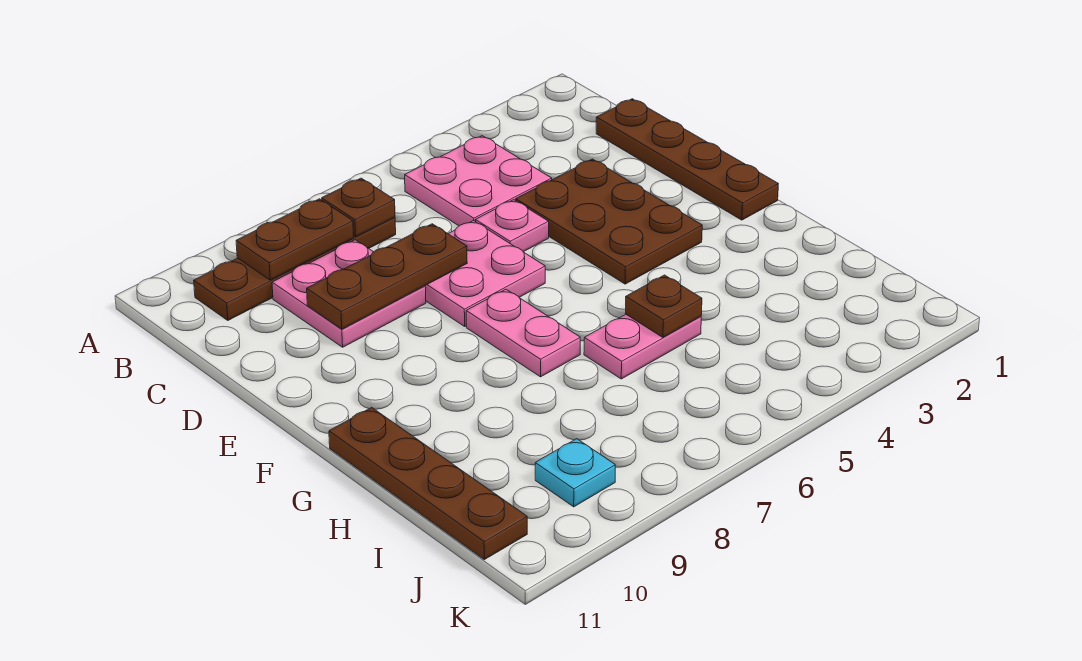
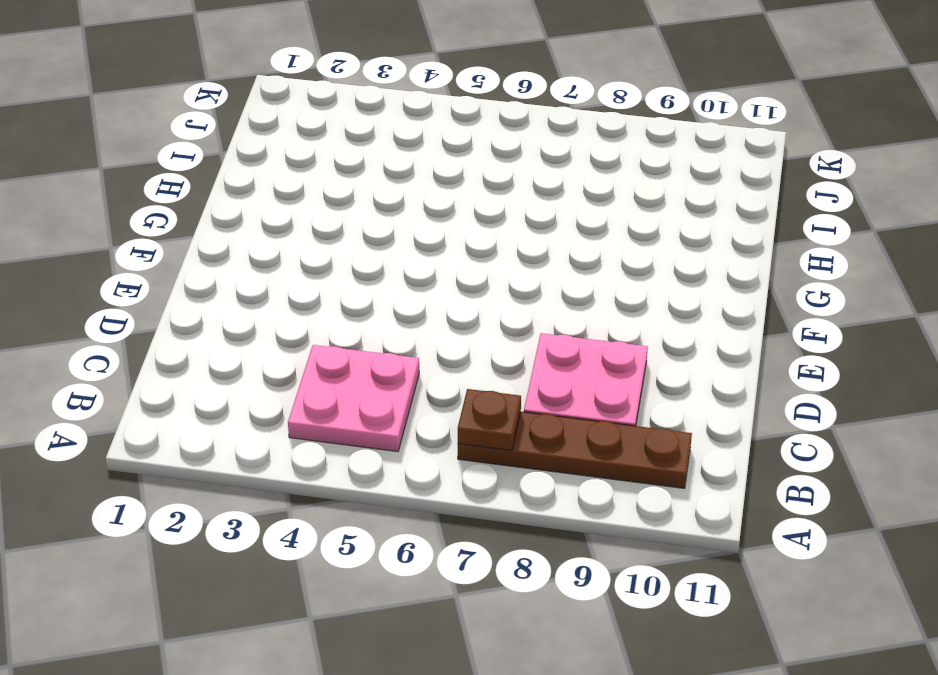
none -> brown 1x4 plate [596,99,778,220]
none -> brown 2x3 plate [516,159,702,284]
none -> pink 1x1 plate [475,200,549,252]

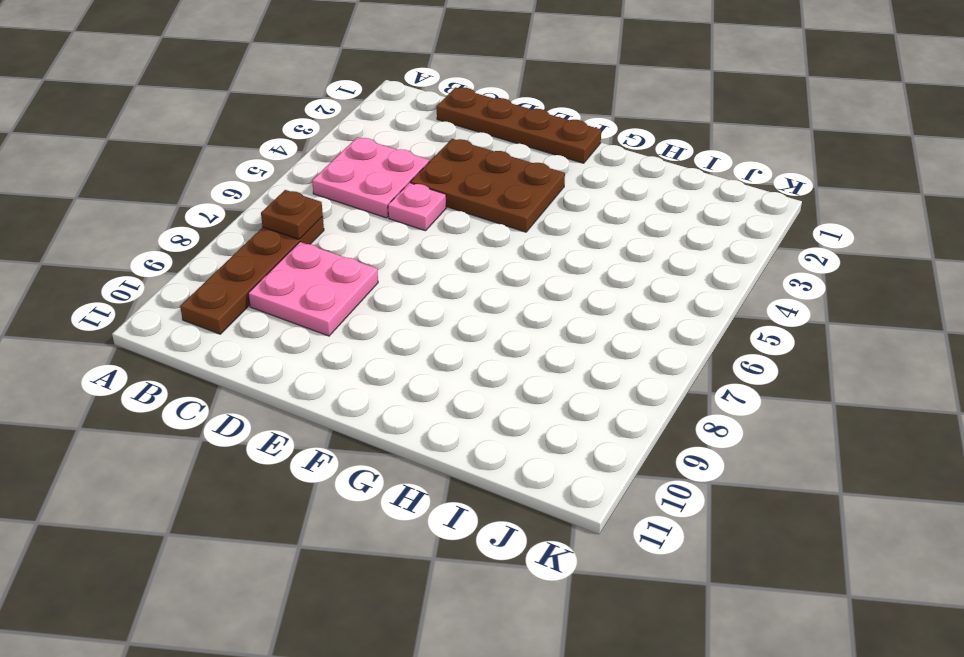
none -> pink 2x2 plate [425,220,545,326]
none -> pink 1x2 plate [466,289,580,377]
none -> brown 1x4 plate [329,407,527,560]

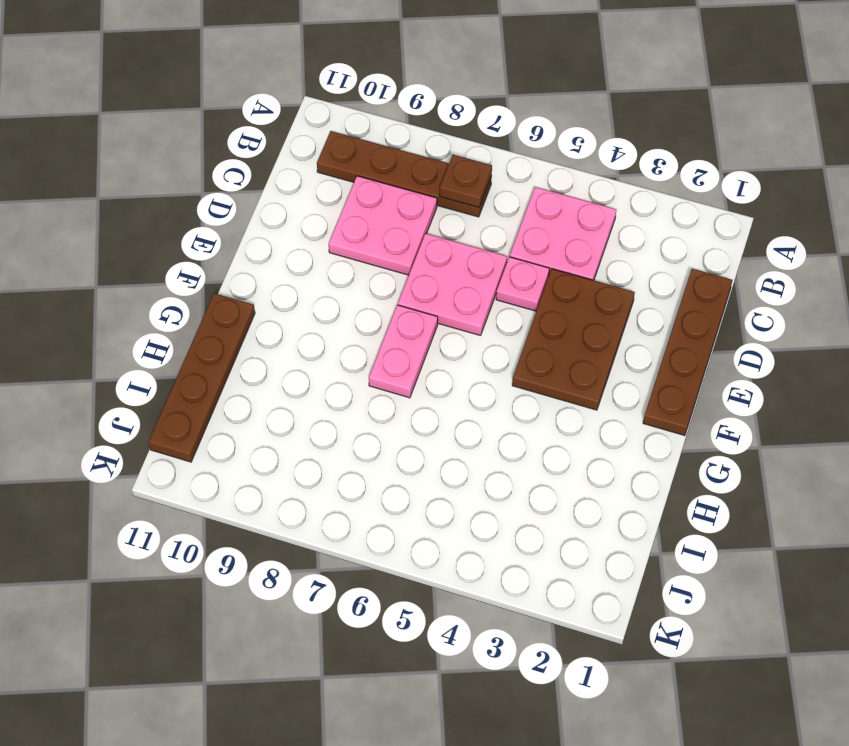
none -> pink 1x2 plate [584,314,701,379]
none -> cyan 1x1 plate [535,439,615,507]
none -> brown 1x2 plate [236,199,354,280]

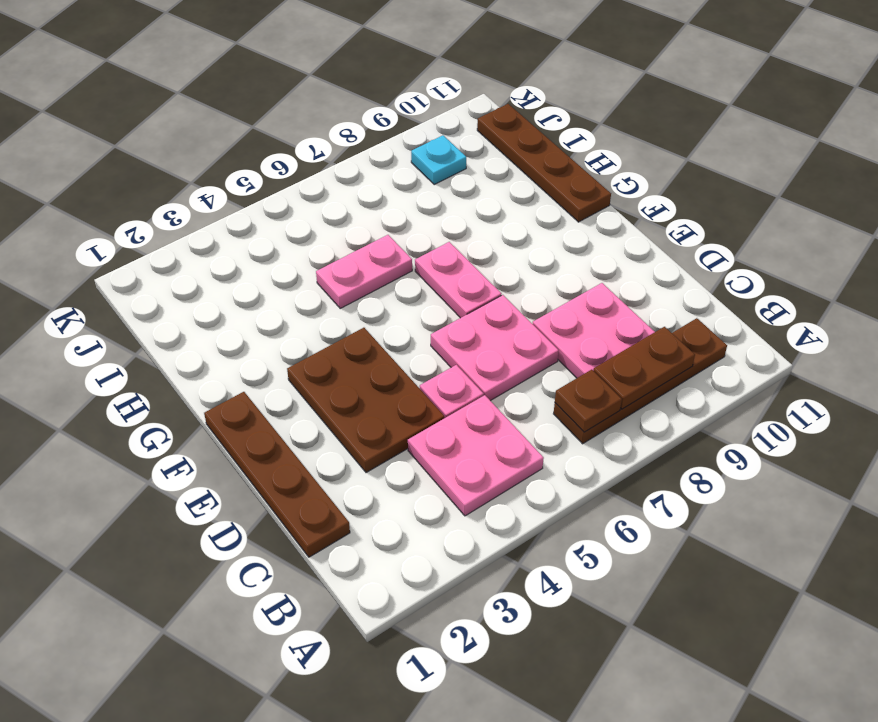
none -> brown 1x3 plate [307,224,467,329]
none -> brown 1x1 plate [625,275,702,337]

